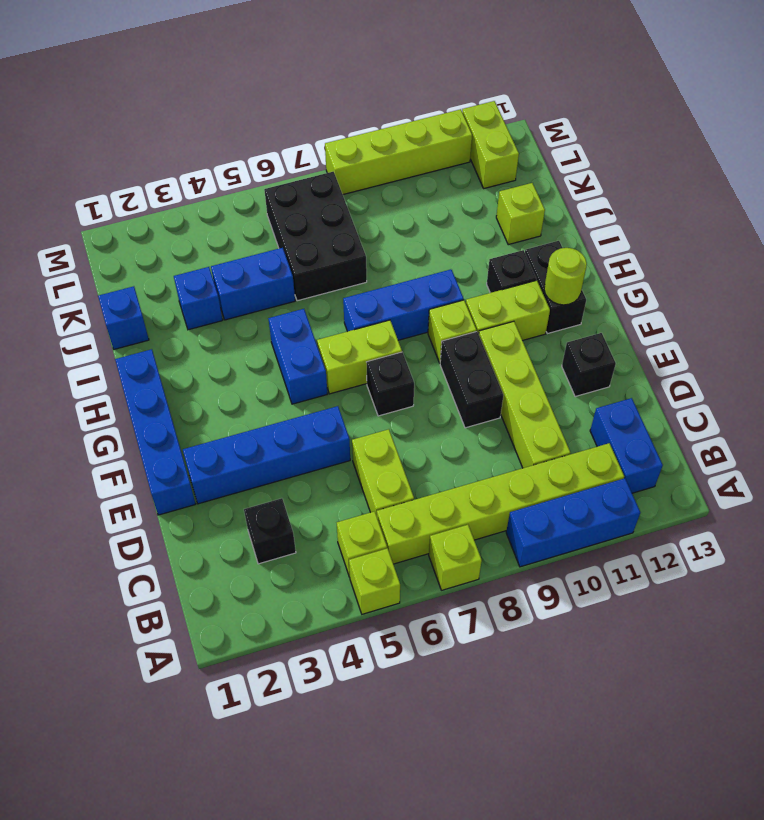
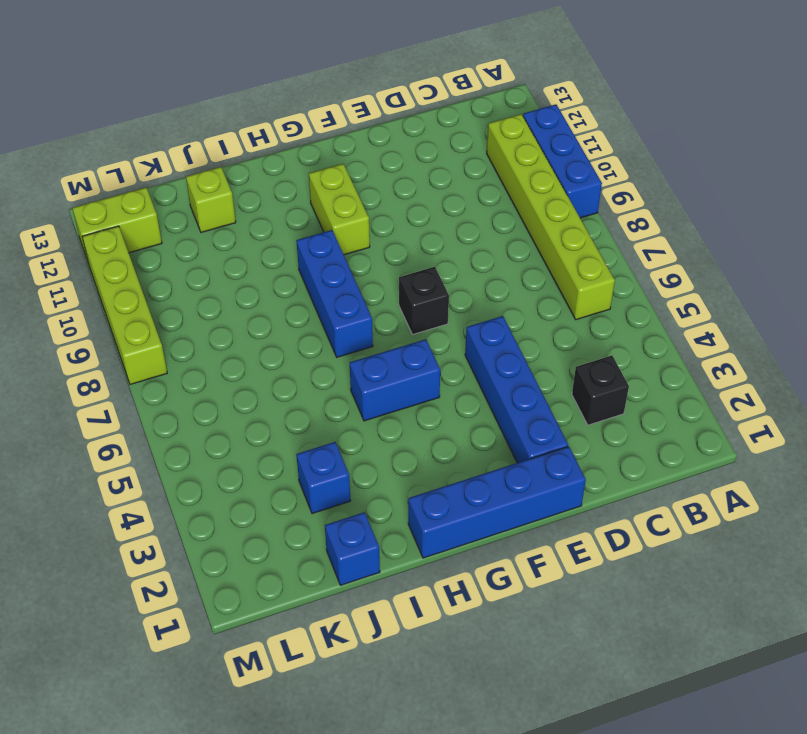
none -> lime 1x1 brick [349,548,400,614]
none -> lime 1x1 brick [429,525,482,590]
none -> lime 1x1 brick [337,511,387,577]

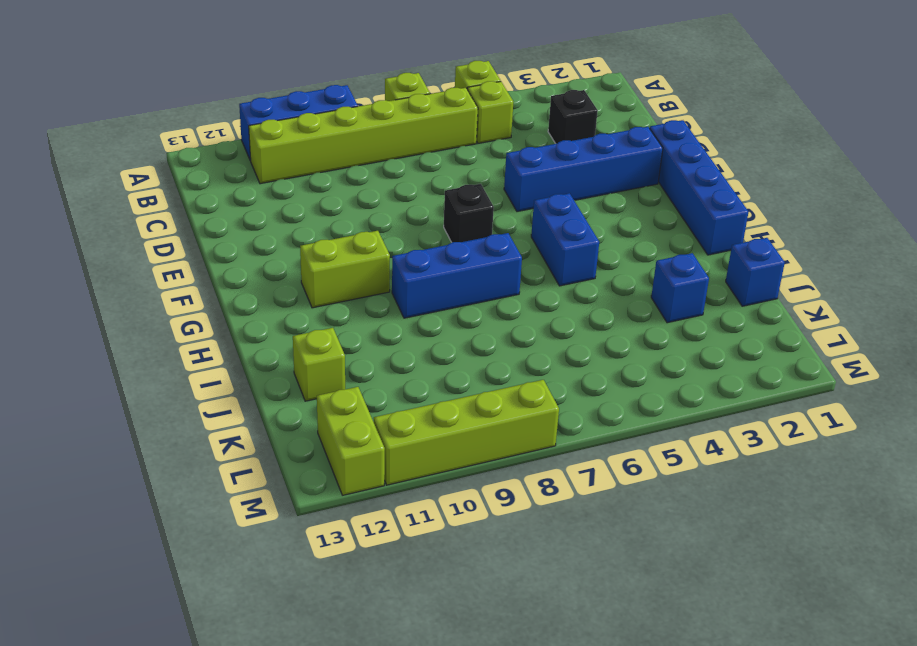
none -> blue 1x2 brick [590,398,663,493]
none -> lime 1x2 brick [352,429,414,516]
none -> lime 1x4 brick [479,321,570,468]

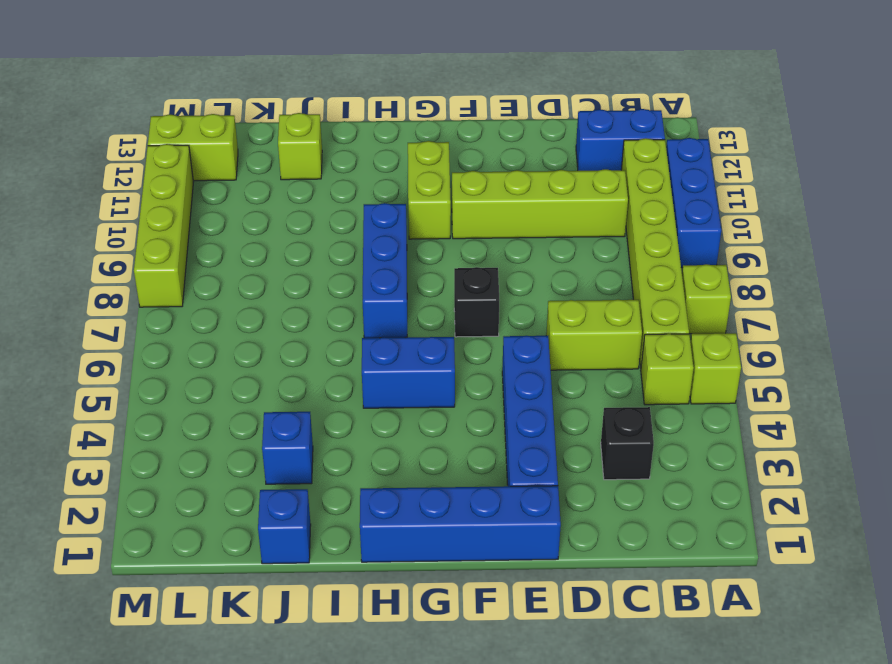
none -> black 1x2 brick [440,332,504,428]
none -> black 1x1 brick [562,333,616,397]
none -> lime 1x2 brick [317,320,402,394]

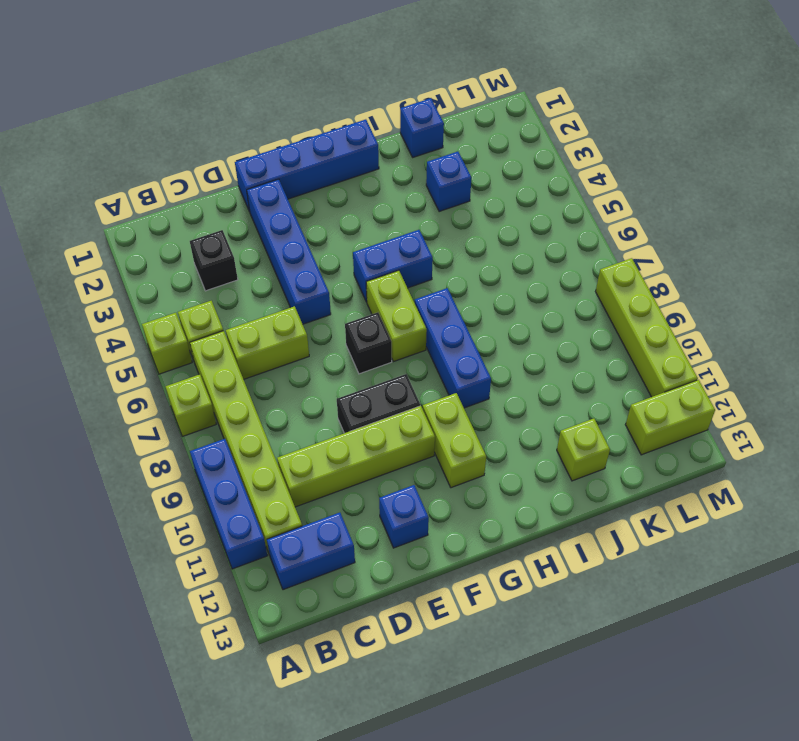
blue 1x1 brick [379,485,429,548] -> black 1x1 brick [562,333,616,397]
none -> lime 1x1 brick [428,300,477,363]
none -> black 1x2 brick [525,241,586,334]
none -> black 1x1 brick [487,250,536,293]

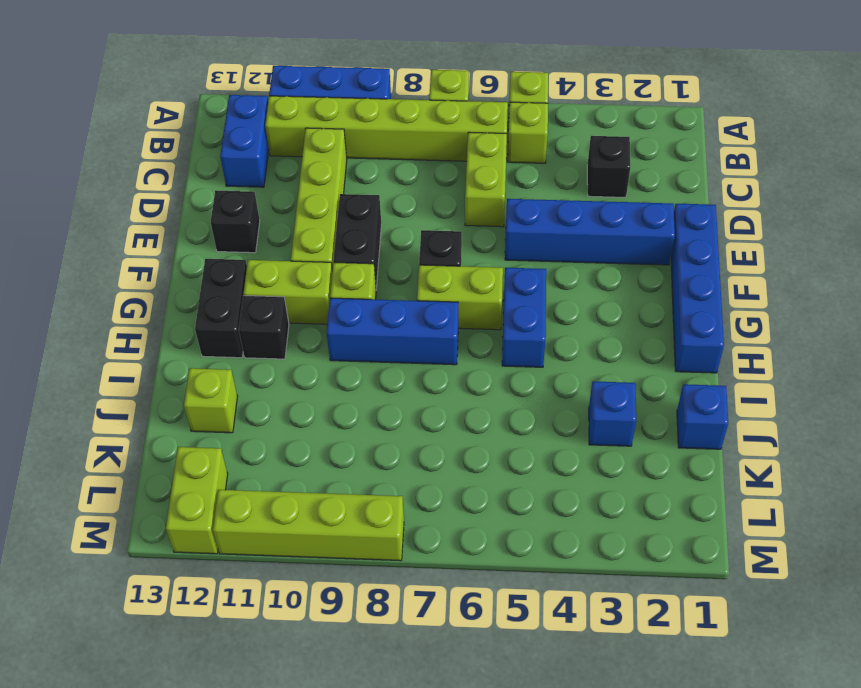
none -> blue 1x2 brick [211,248,295,320]
none -> black 2x3 brick [264,172,367,301]
none -> lime 1x1 round brick [544,248,587,305]

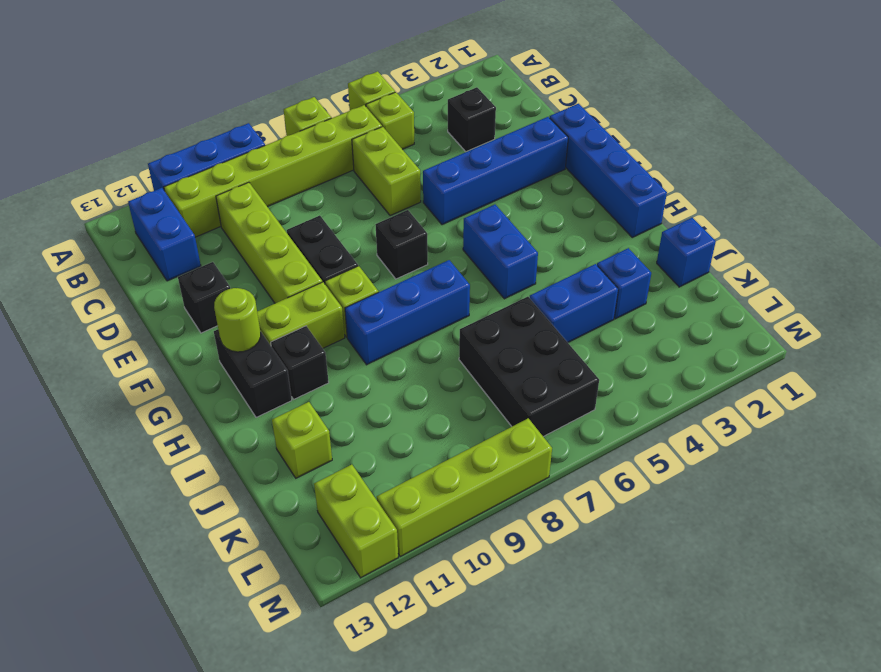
none -> lime 1x2 brick [317,320,402,394]

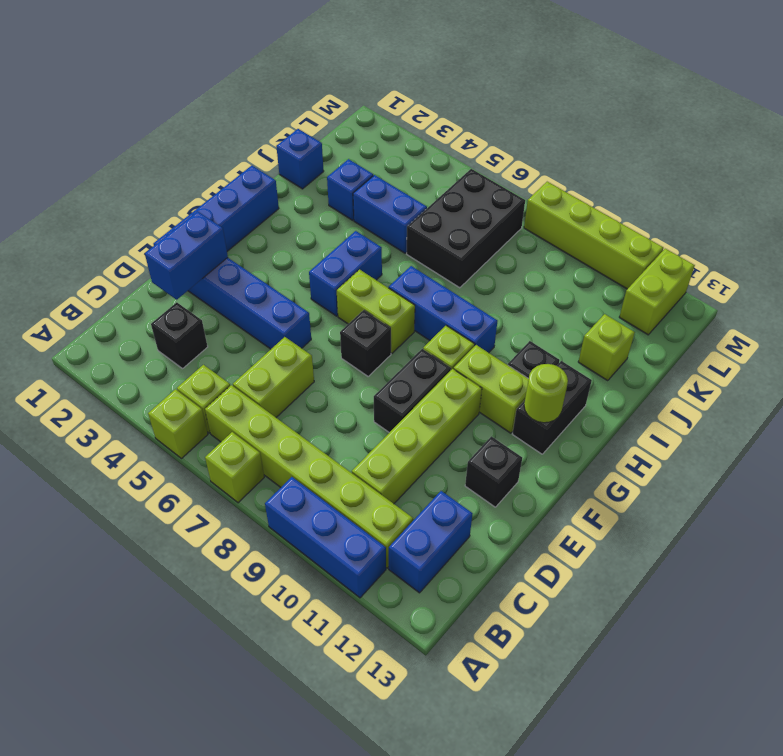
blue 1x2 brick [145,211,228,300] -> none

